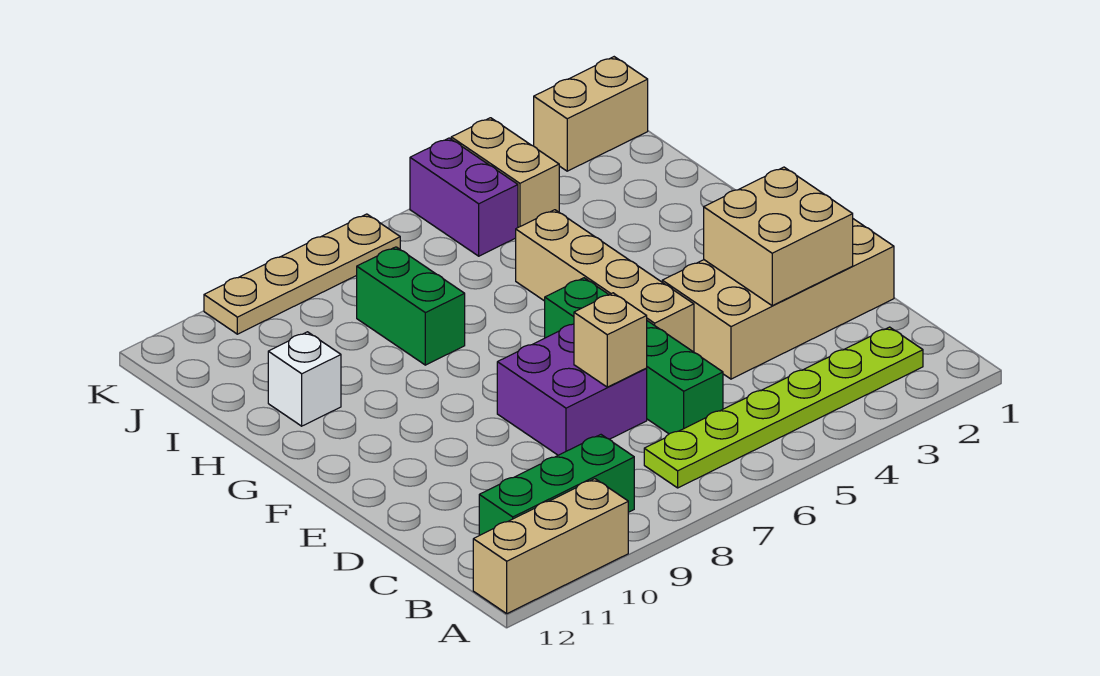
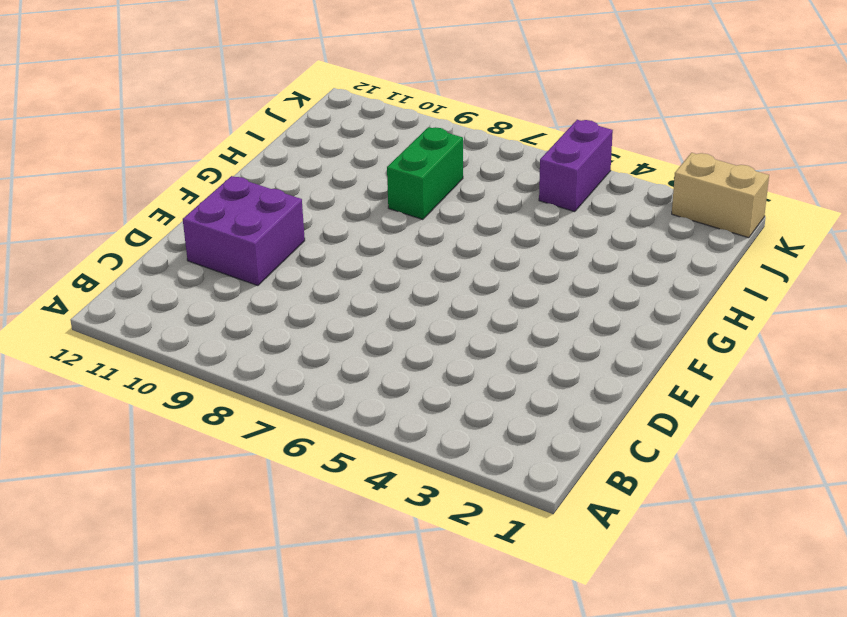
purple 2x2 brick [183,176,305,286] -> purple 2x2 brick moved to [497,324,647,455]
none -> tan 1x3 brick [473,479,628,613]
none -> lime 1x6 plate [644,327,923,488]
none -> green 1x3 brick [479,435,634,535]

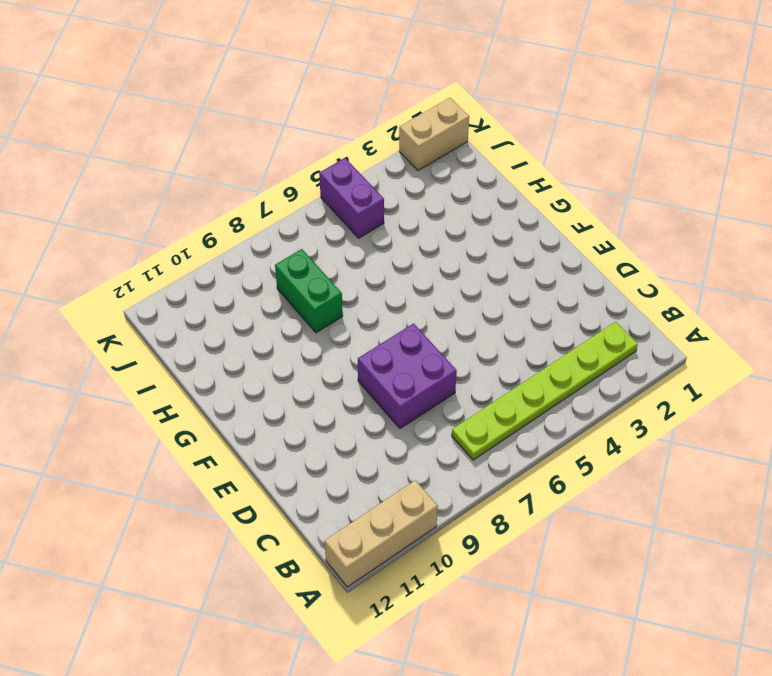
none -> green 1x3 brick [479,435,634,535]
none -> green 1x4 brick [545,278,723,434]
none -> tan 2x4 brick [662,219,894,379]

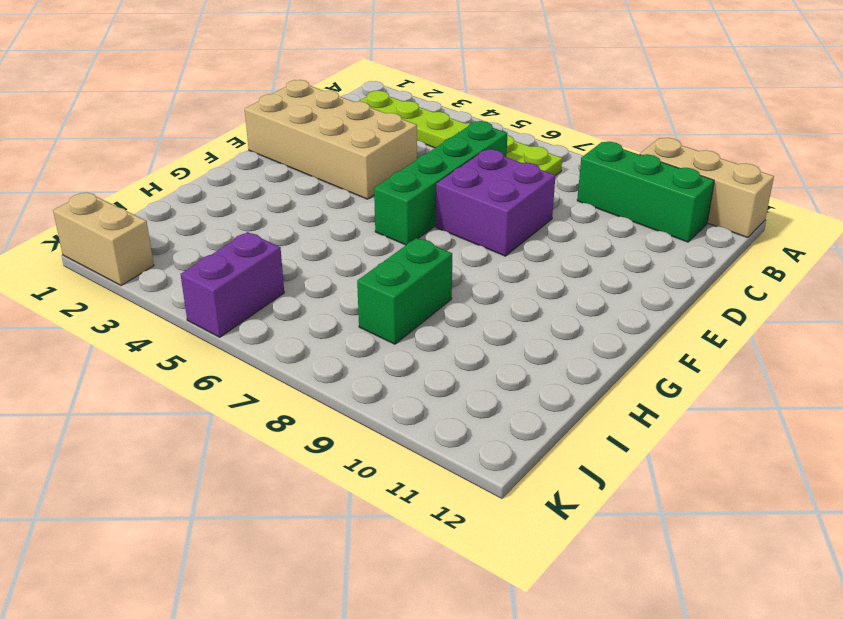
none -> tan 1x4 brick [516,210,694,352]
none -> white 1x1 brick [268,332,341,426]
none -> tan 1x2 brick [451,118,559,227]

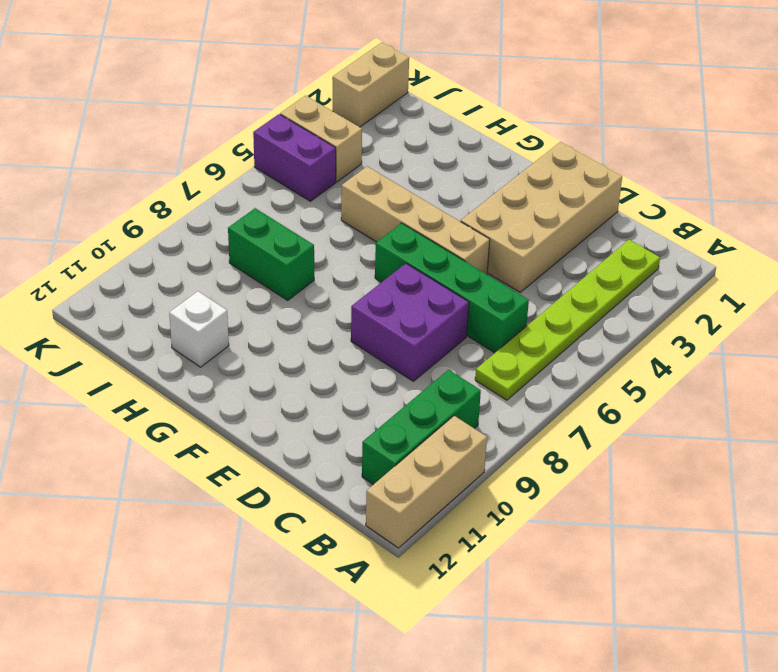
none -> tan 1x4 plate [204,214,400,334]
none -> tan 2x2 brick [704,167,853,306]
none -> tan 1x1 brick [574,293,647,387]

